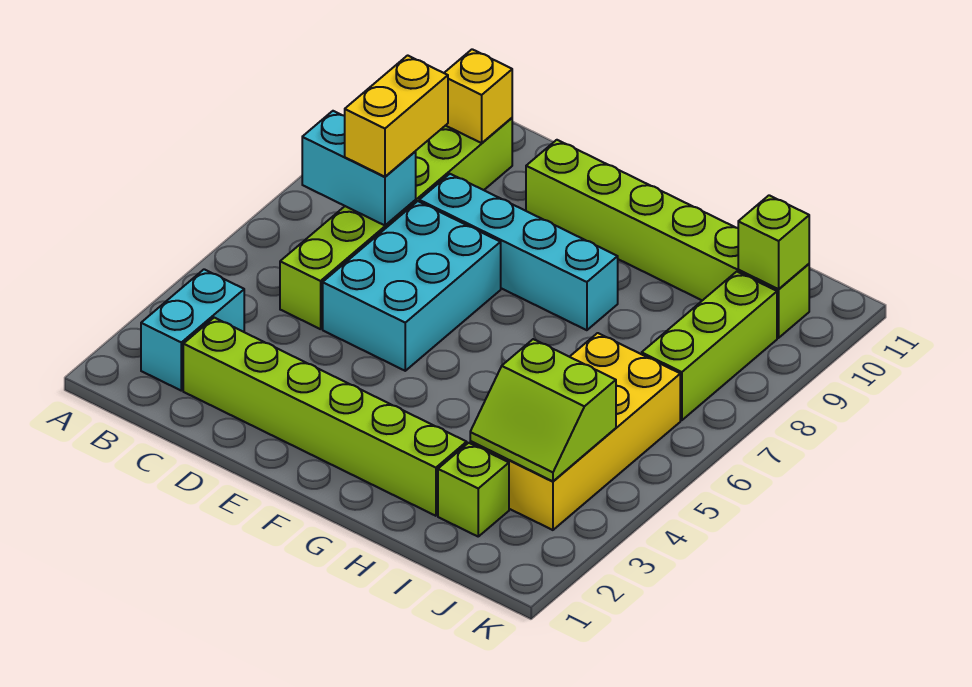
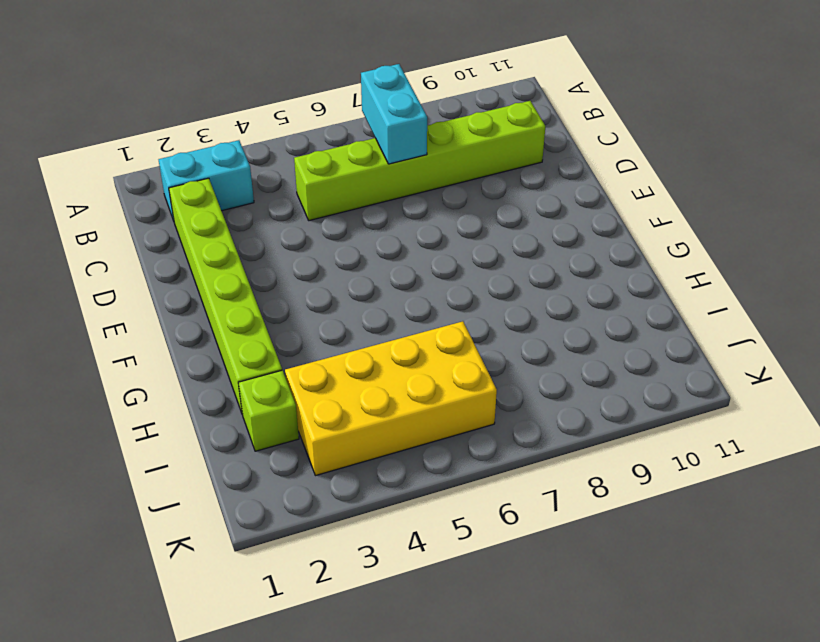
none -> cyan 2x3 brick [323,201,501,371]
none -> cyan 1x4 brick [419,174,618,330]
none -> lime 1x6 brick [526,140,809,338]

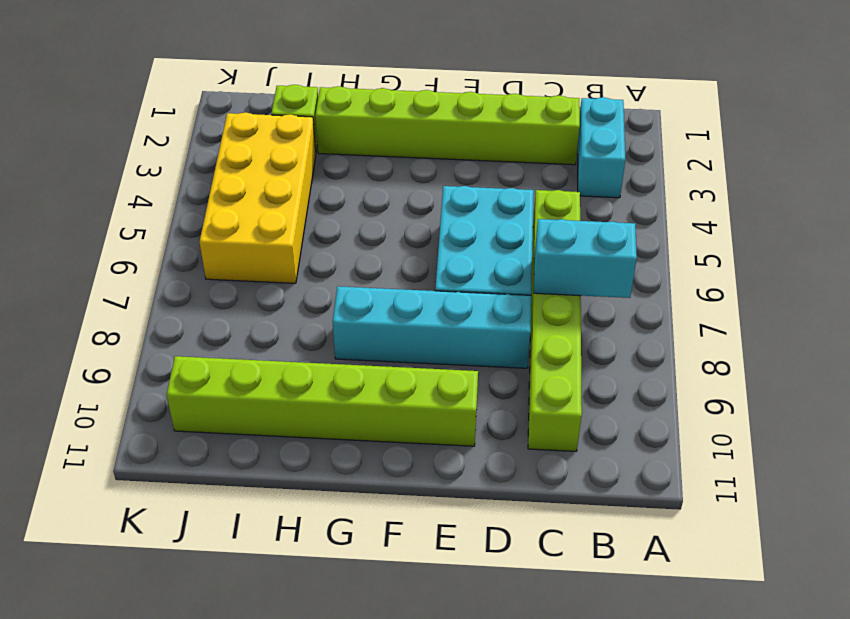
none -> lime 1x3 brick [642,272,777,420]
none -> yellow 1x1 brick [445,49,512,143]
none -> lime 2x2 slope [470,339,616,481]

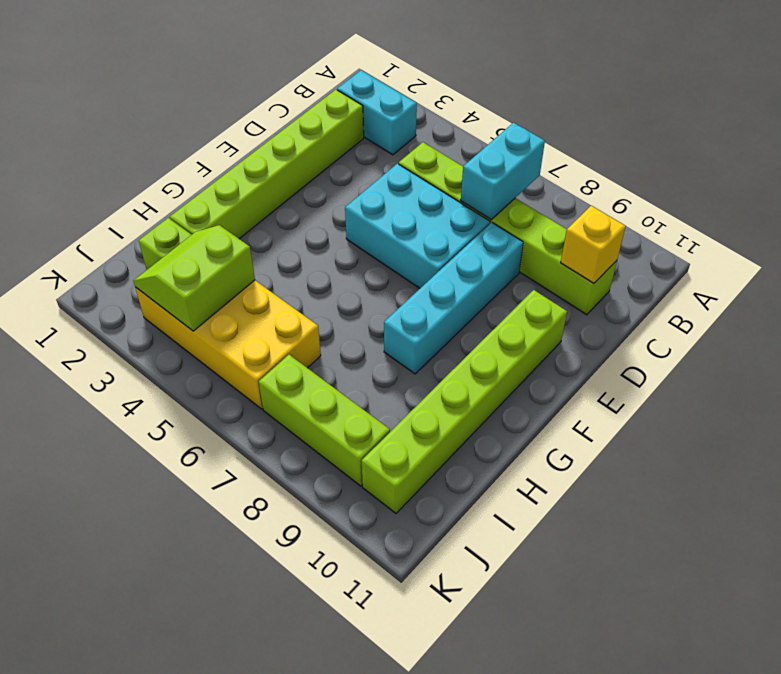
none -> lime 1x1 brick [738,195,809,289]
none -> yellow 1x2 brick [345,55,448,177]

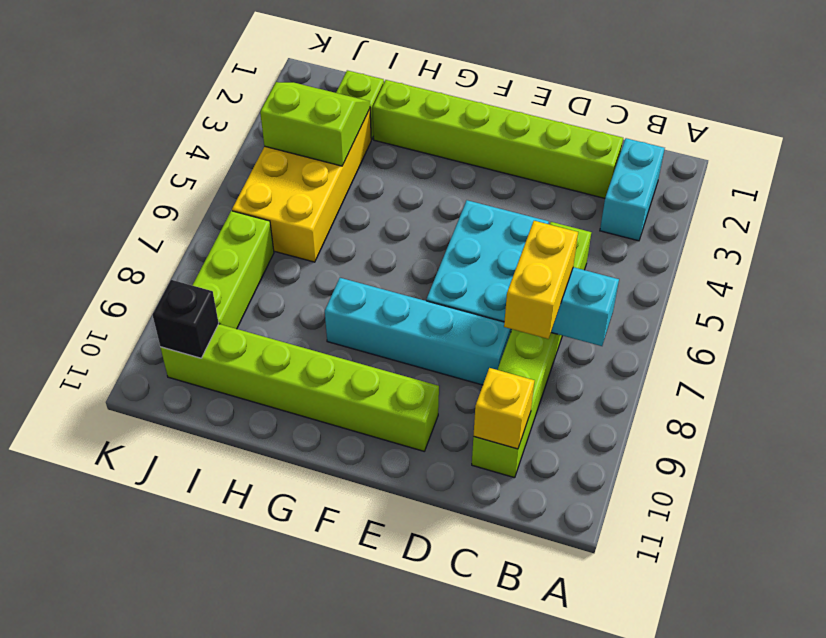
black 1x1 brick [152,280,219,358] -> lime 1x1 brick [738,195,809,289]

